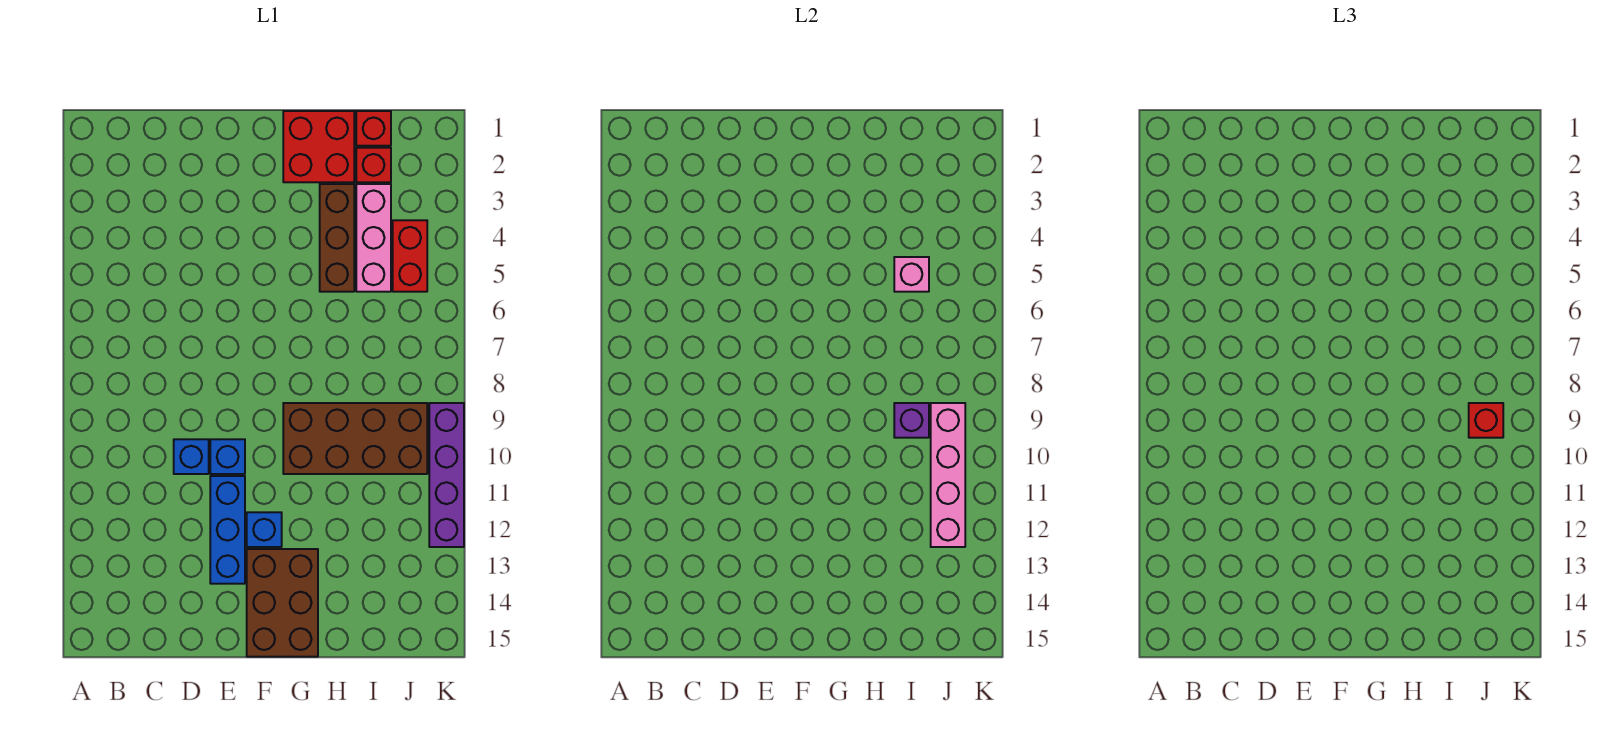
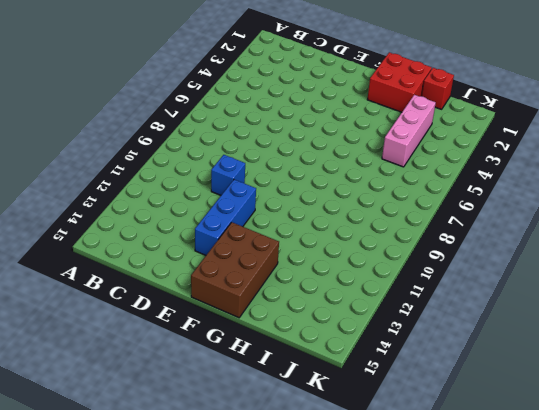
none -> blue 1x1 brick [210,439,245,474]
none -> blue 1x1 brick [247,512,282,547]
none -> brown 2x4 brick [283,403,427,474]

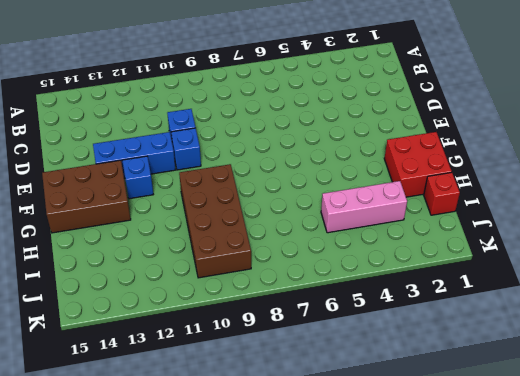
none -> brown 1x3 brick [320,184,354,292]
none -> red 1x1 brick [356,148,391,182]
none -> red 1x2 brick [393,220,427,292]

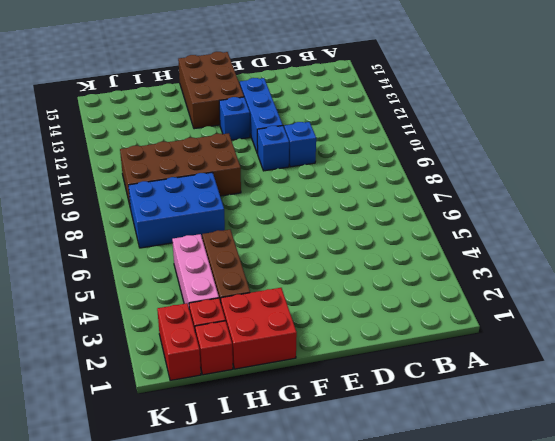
blue 2x3 brick [128,172,225,248] -> none
red 1x2 brick [157,303,201,381] -> red 1x2 brick moved to [393,220,427,292]
none -> purple 1x4 brick [429,403,464,547]
none -> pink 1x1 brick [894,257,929,292]
none -> purple 1x1 brick [894,403,929,438]

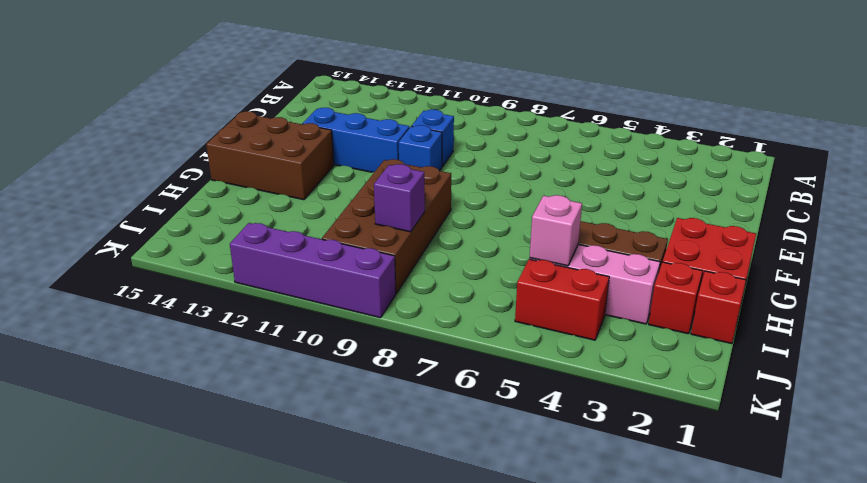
none -> blue 1x1 brick [247,512,282,547]
none -> pink 1x4 brick [931,403,965,547]
none -> red 1x1 brick [1469,403,1503,438]

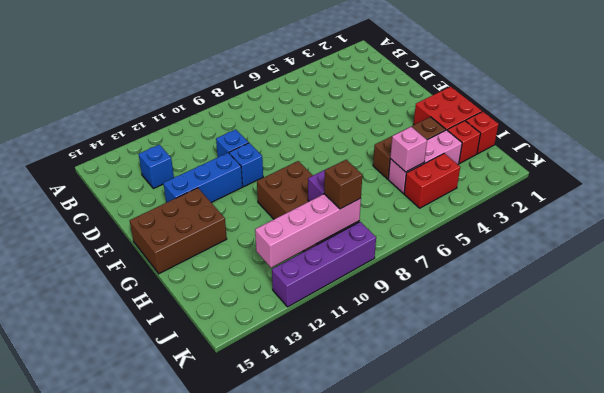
blue 1x1 brick [139,145,174,189] -> blue 1x1 brick moved to [247,512,282,547]
brown 1x1 brick [324,160,362,209] -> red 1x1 brick [1469,403,1503,438]

